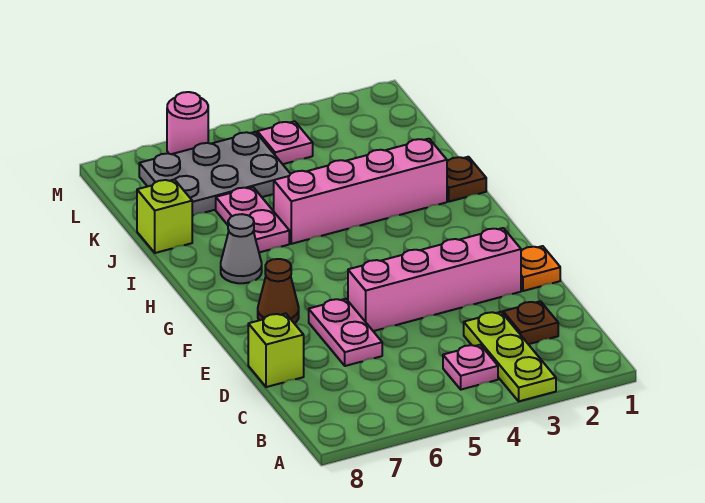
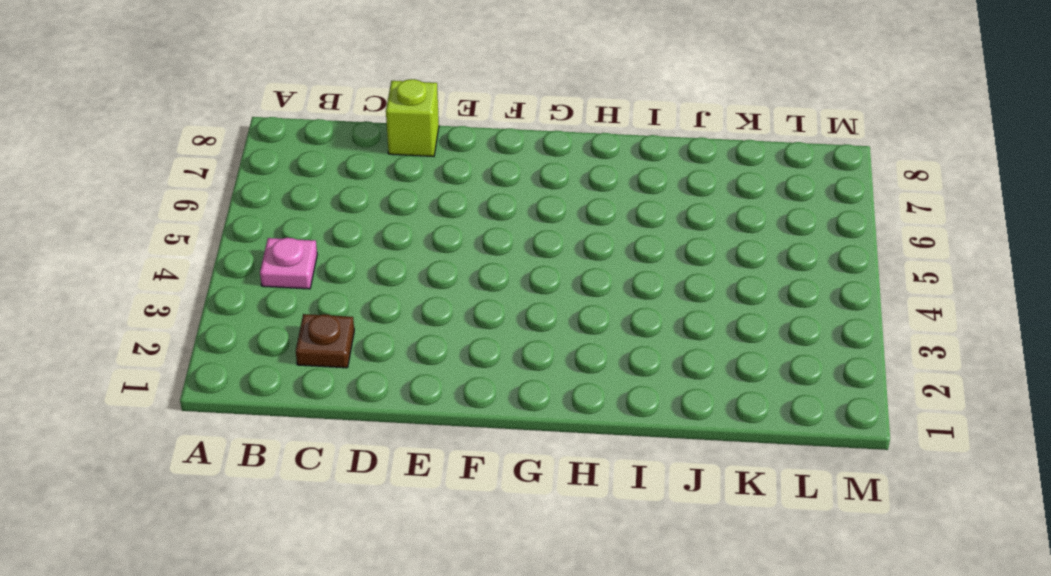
none -> lime 1x3 plate [464,312,556,401]
none -> pink 1x2 plate [309,299,382,366]
none -> orange 1x1 plate [521,246,560,291]

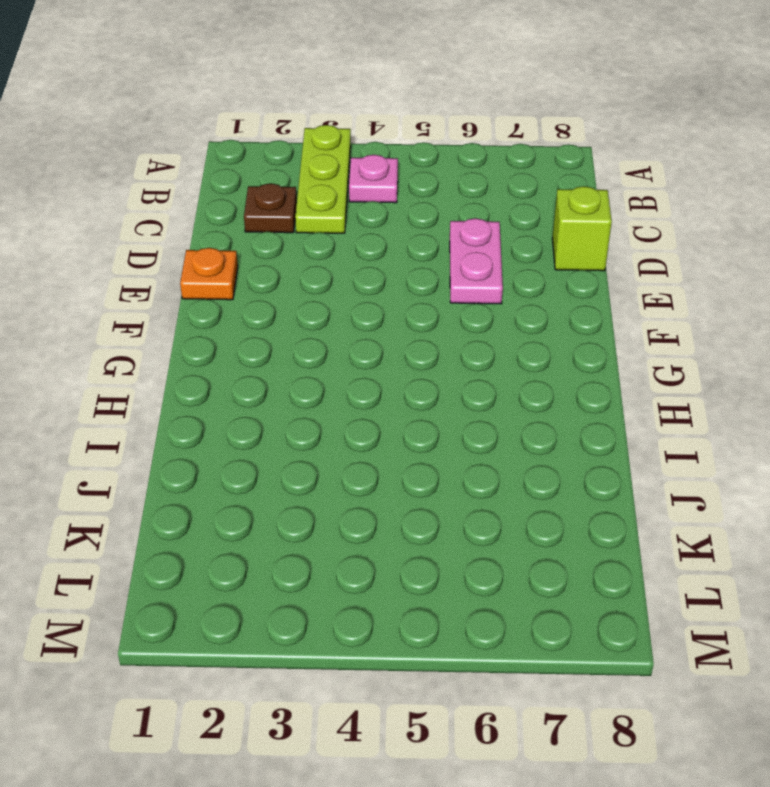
none -> pink 1x4 brick [348,228,521,331]
none -> brown 1x1 cone [258,259,299,323]
none -> grey 1x1 cone [221,214,262,283]

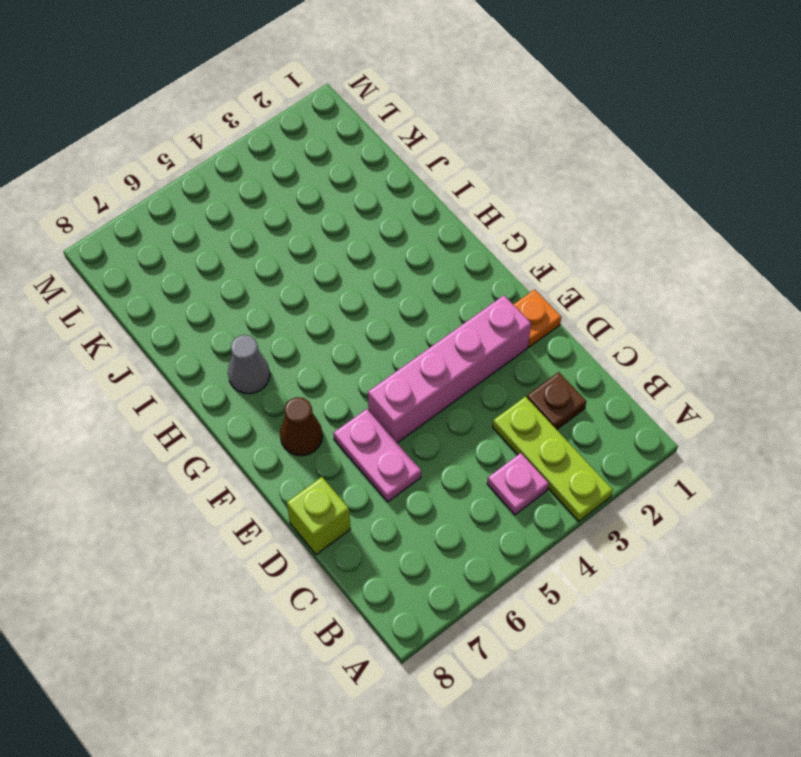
none -> brown 1x1 plate [447,157,486,202]
none -> pink 1x4 brick [274,139,447,244]
none -> pink 1x2 plate [216,187,289,252]

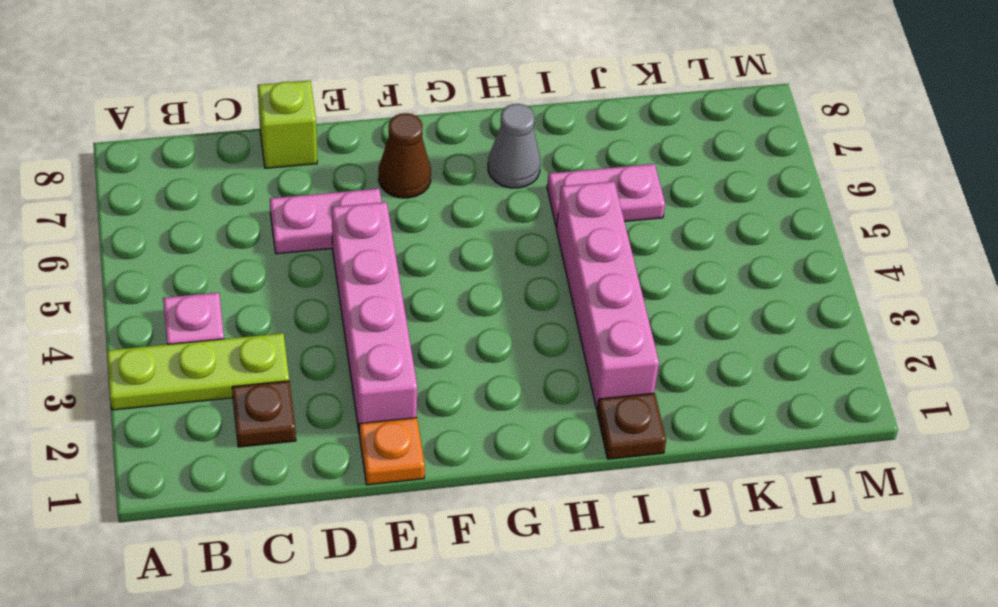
none -> lime 1x1 brick [137,179,192,253]
none -> grey 2x3 plate [139,132,290,216]
none -> pink 1x1 plate [257,121,313,164]

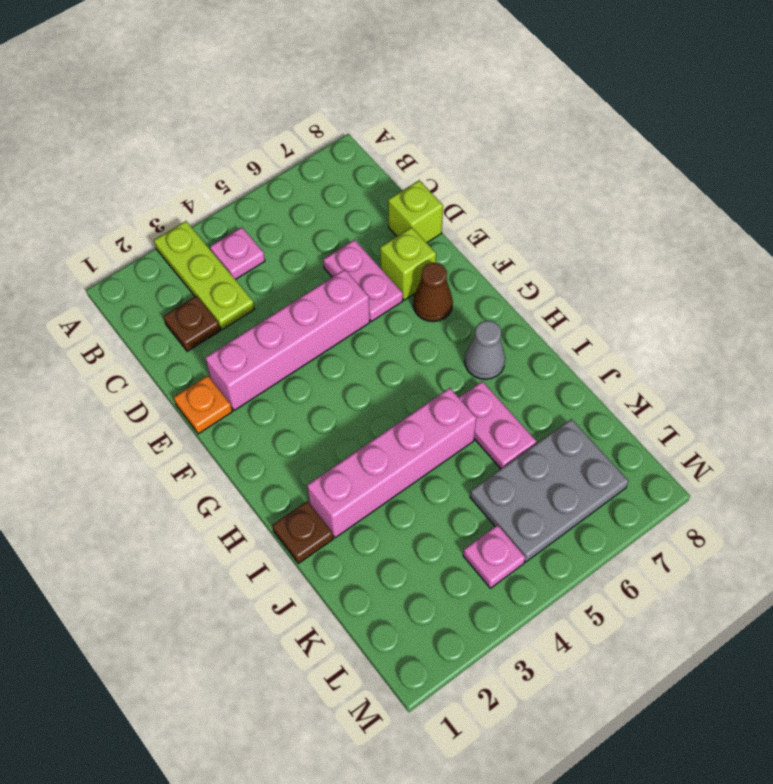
lime 1x1 brick [380,227,436,300] -> lime 1x1 brick moved to [137,179,192,253]
none -> pink 1x1 round brick [167,92,208,154]

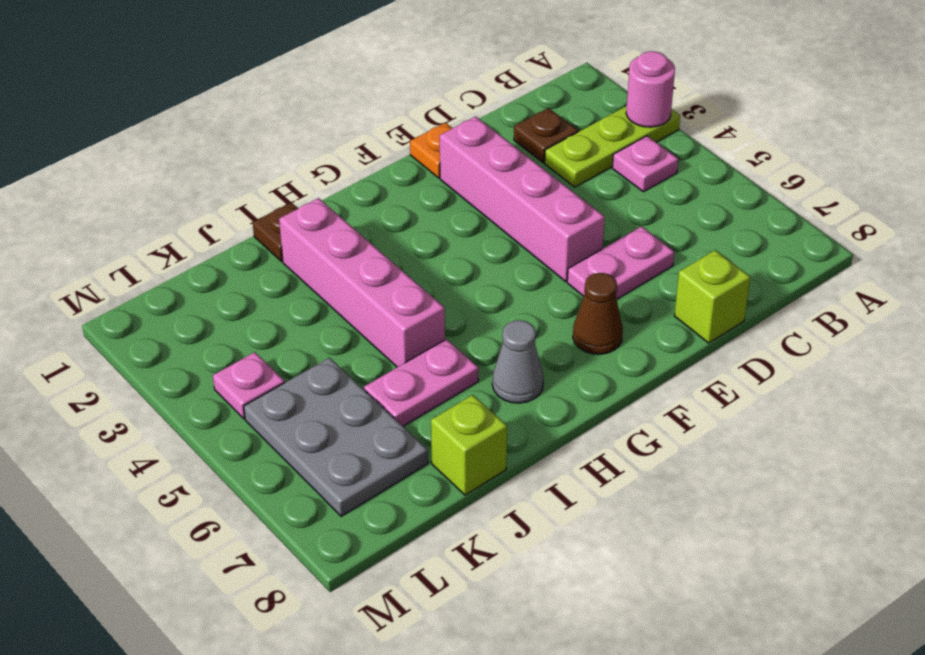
pink 1x1 round brick [626,51,675,127] -> pink 1x1 round brick moved to [167,92,208,154]

